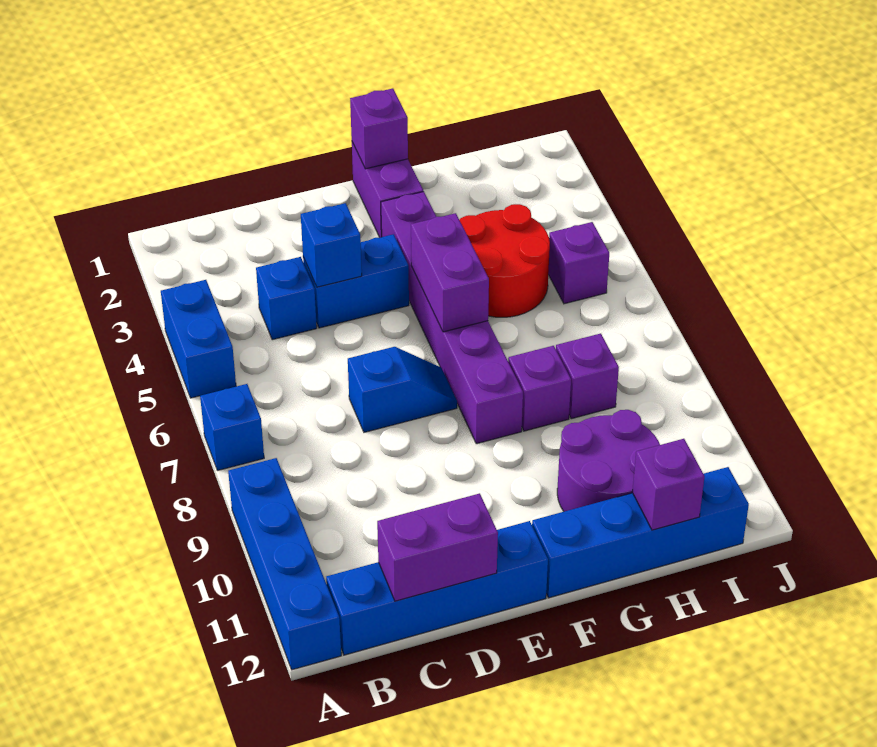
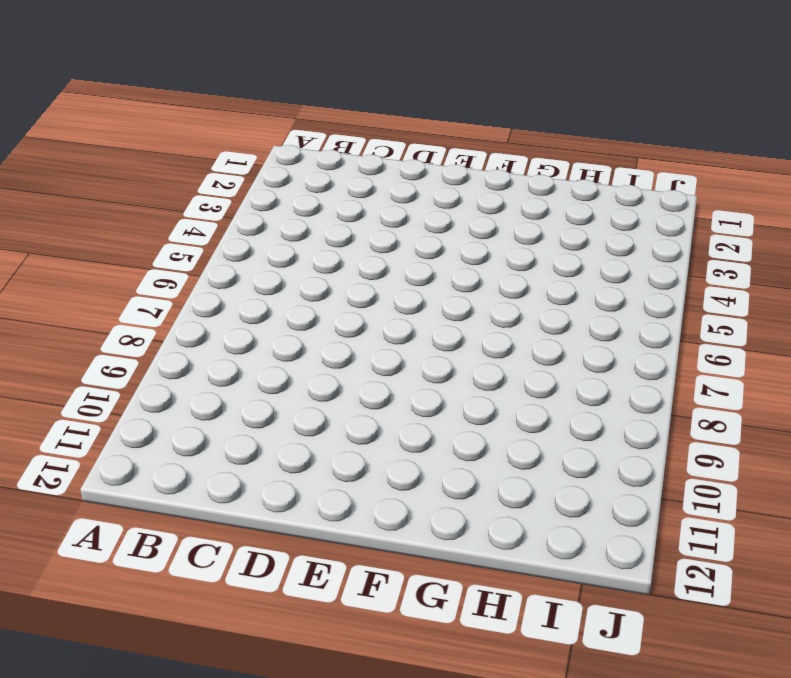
none -> blue 1x2 brick [161,280,236,398]
none -> blue 1x1 brick [200,384,264,471]
none -> blue 1x4 brick [228,458,341,670]

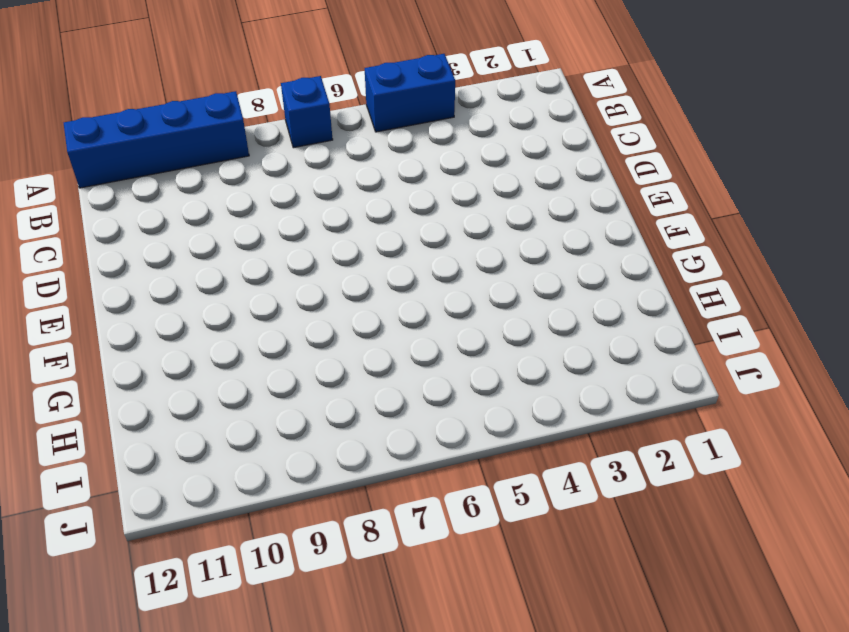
none -> blue 1x4 brick [326,521,548,655]
none -> blue 1x1 brick [256,257,317,340]
none -> blue 1x2 brick [303,234,409,328]

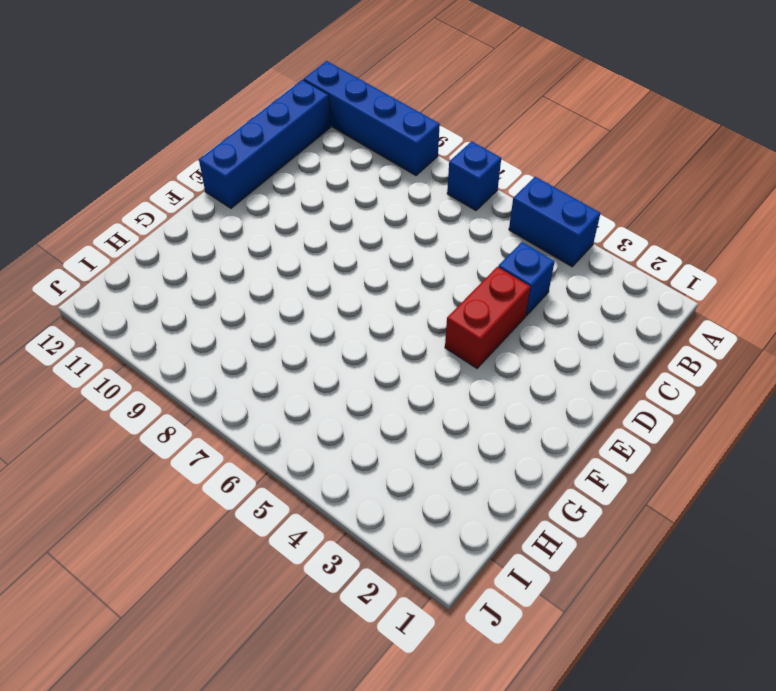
red 1x2 brick [445,267,530,368] -> blue 1x2 brick [303,234,409,328]
none -> blue 1x2 slope [348,347,457,432]
none -> purple 1x2 brick [352,142,423,238]
none -> purple 1x6 brick [381,192,523,444]

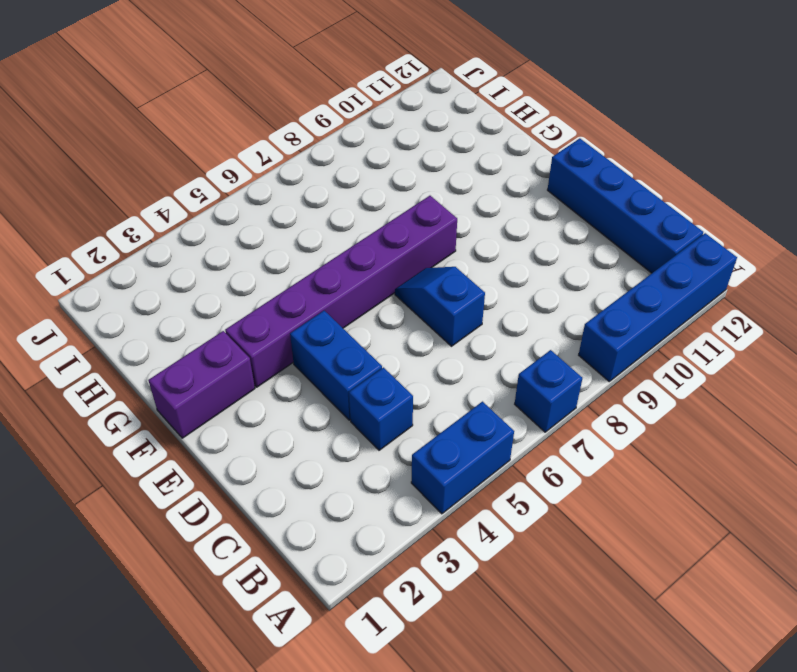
none -> blue 1x4 brick [532,467,749,598]
none -> red 2x2 round brick [460,204,550,317]
none -> purple 1x1 brick [508,346,571,431]

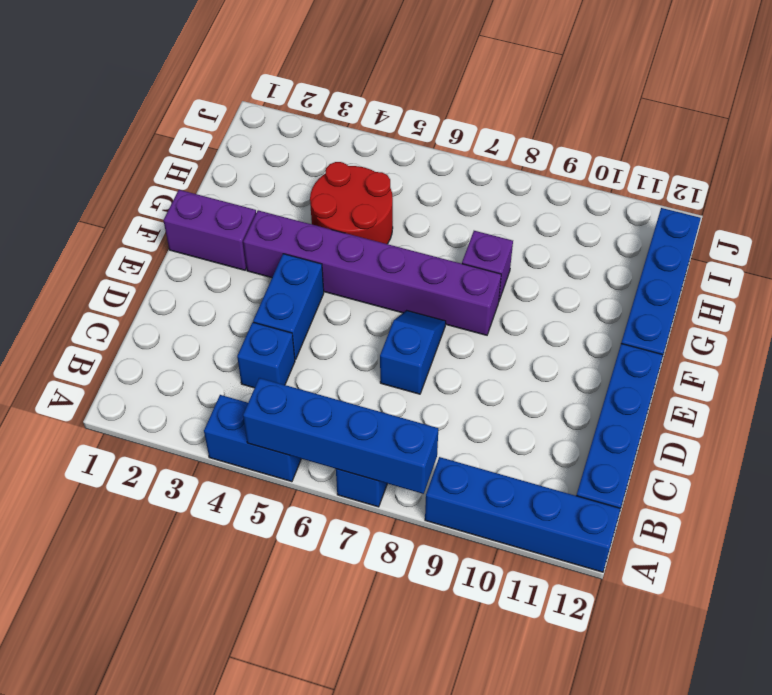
blue 1x4 brick [243,378,438,494] -> none
none -> purple 2x2 round brick [557,410,660,511]
none -> purple 1x1 brick [556,334,619,419]
none -> purple 1x1 brick [548,222,609,304]

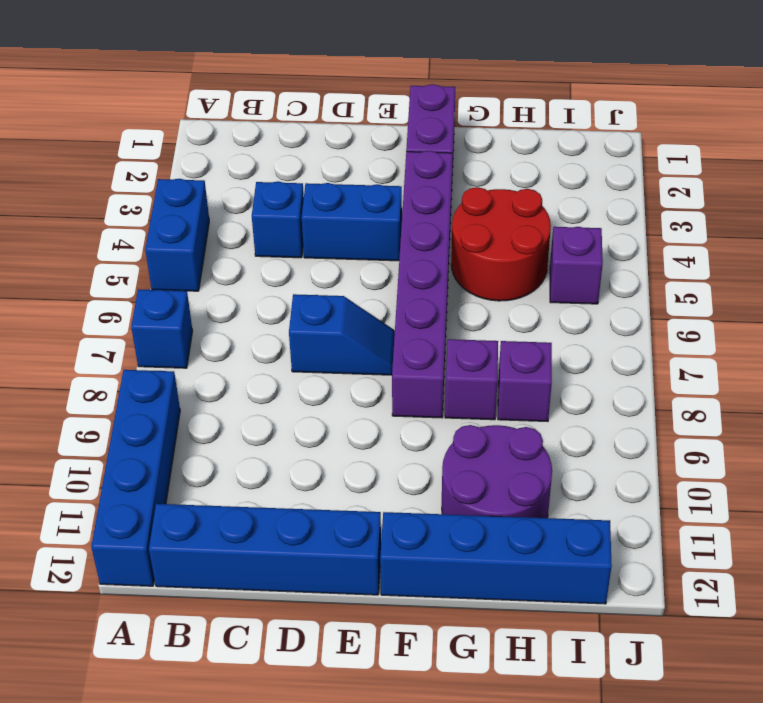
none -> purple 1x2 brick [377,493,498,601]
none -> blue 1x1 brick [301,203,362,287]
none -> purple 1x1 brick [350,88,408,169]

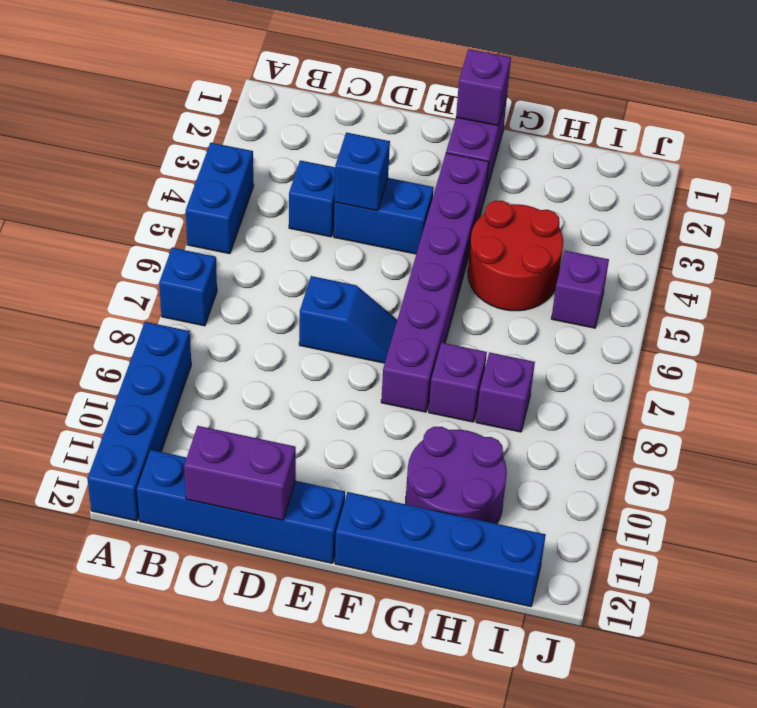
none -> purple 1x2 brick [411,213,489,332]
none -> purple 1x1 brick [633,439,705,530]

